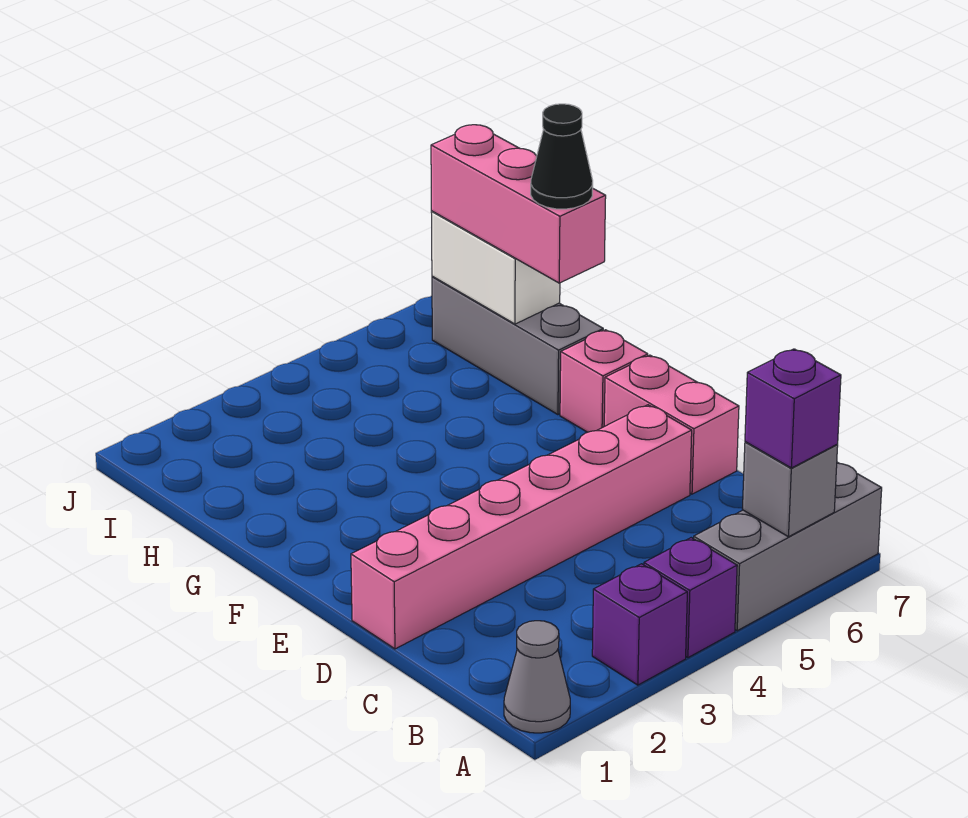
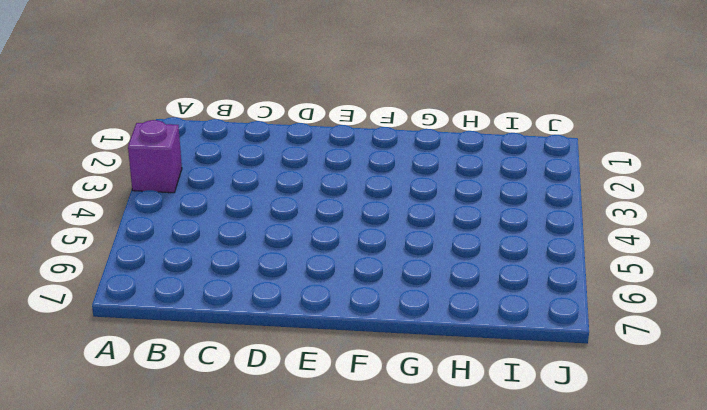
none -> grey 1x1 cone [504,621,570,733]
none -> purple 1x1 brick [644,538,737,658]
none -> grey 1x3 brick [694,462,882,631]

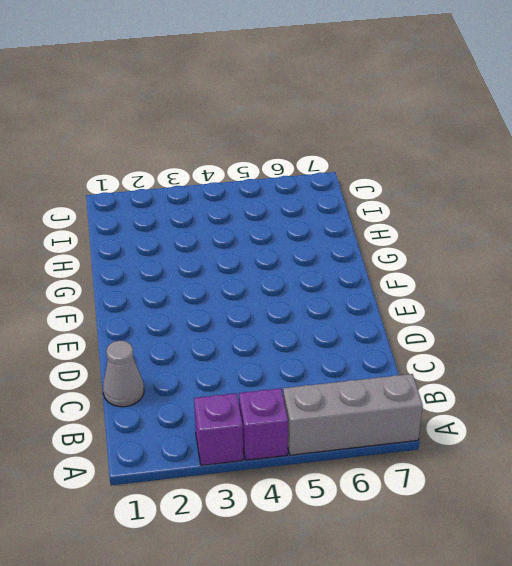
grey 1x1 cone [103,341,144,407] -> grey 1x1 cone moved to [504,621,570,733]
none -> pink 1x6 brick [351,405,692,649]
none -> pink 1x2 brick [604,355,739,494]
none -> pink 1x1 brick [560,330,648,432]

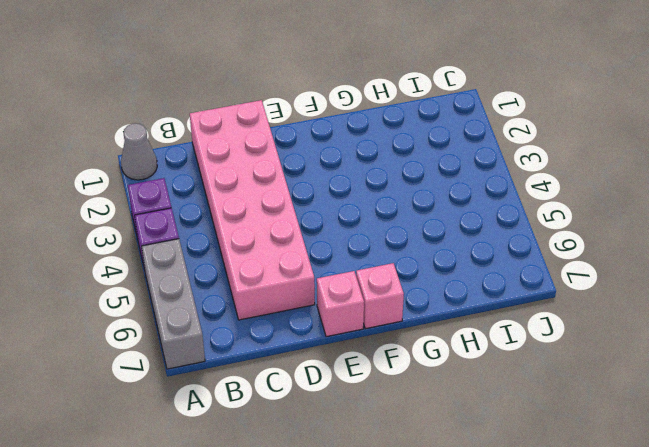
pink 2x6 brick [190,100,315,320] -> pink 1x6 brick [351,405,692,649]
pink 1x1 brick [317,271,364,337] -> pink 1x2 brick [604,355,739,494]
none -> grey 1x3 brick [432,277,603,415]
none -> grey 1x1 brick [742,442,838,537]
none -> white 1x2 brick [431,211,560,324]

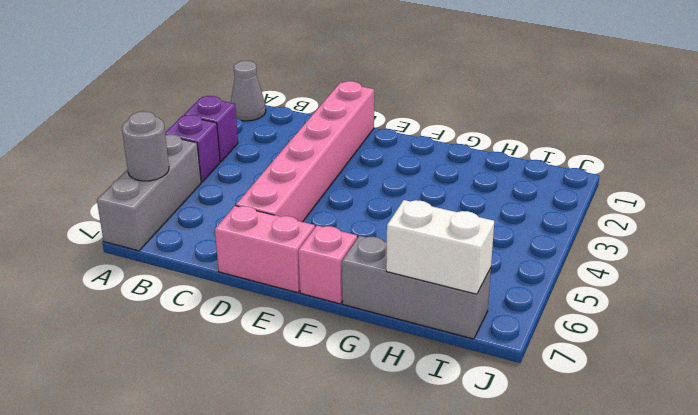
grey 1x1 round brick [122,111,169,181] -> grey 1x1 brick [742,442,838,537]
none -> purple 1x1 brick [745,349,841,468]
none -> pink 1x3 brick [431,125,606,283]
none -> black 1x1 cone [531,104,593,209]

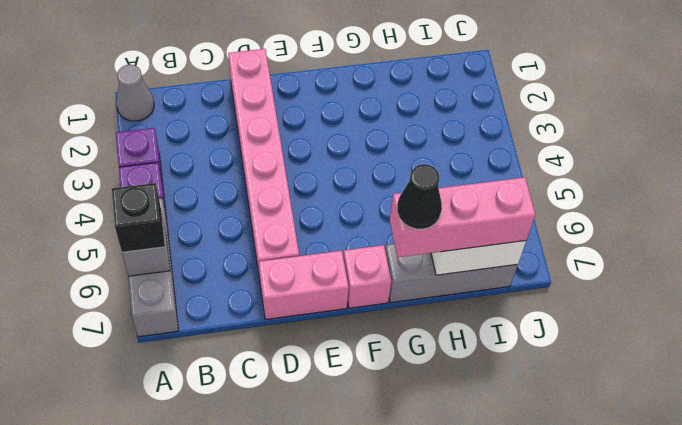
black 1x1 brick [112,183,165,252] -> purple 1x1 brick [745,349,841,468]

